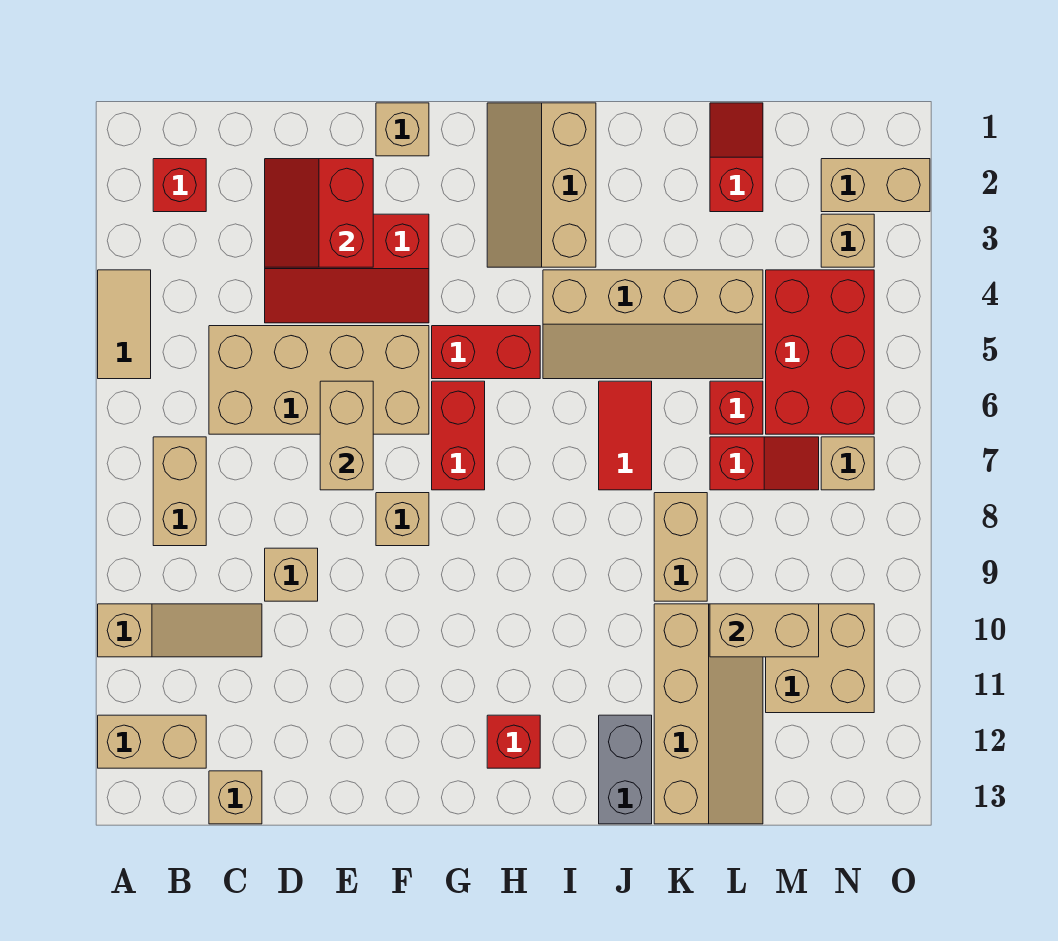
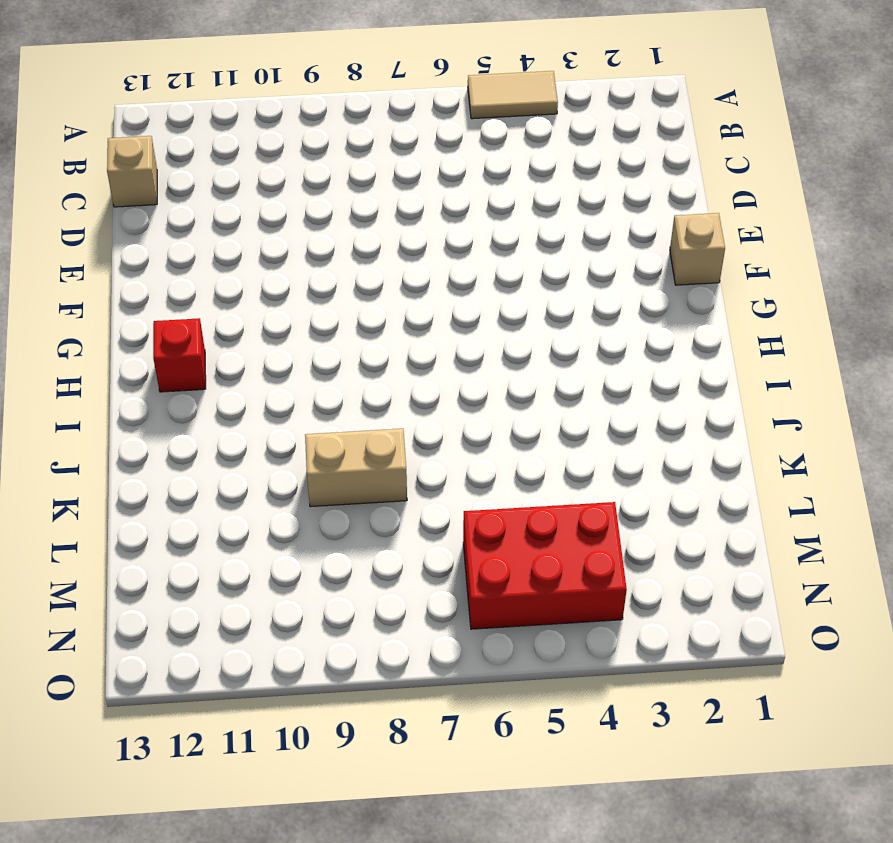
none -> tan 1x3 slope [98,604,262,657]
none -> tan 1x2 brick [98,715,206,768]
none -> red 1x1 brick [153,159,206,212]
none -> tan 1x2 brick [153,437,206,546]

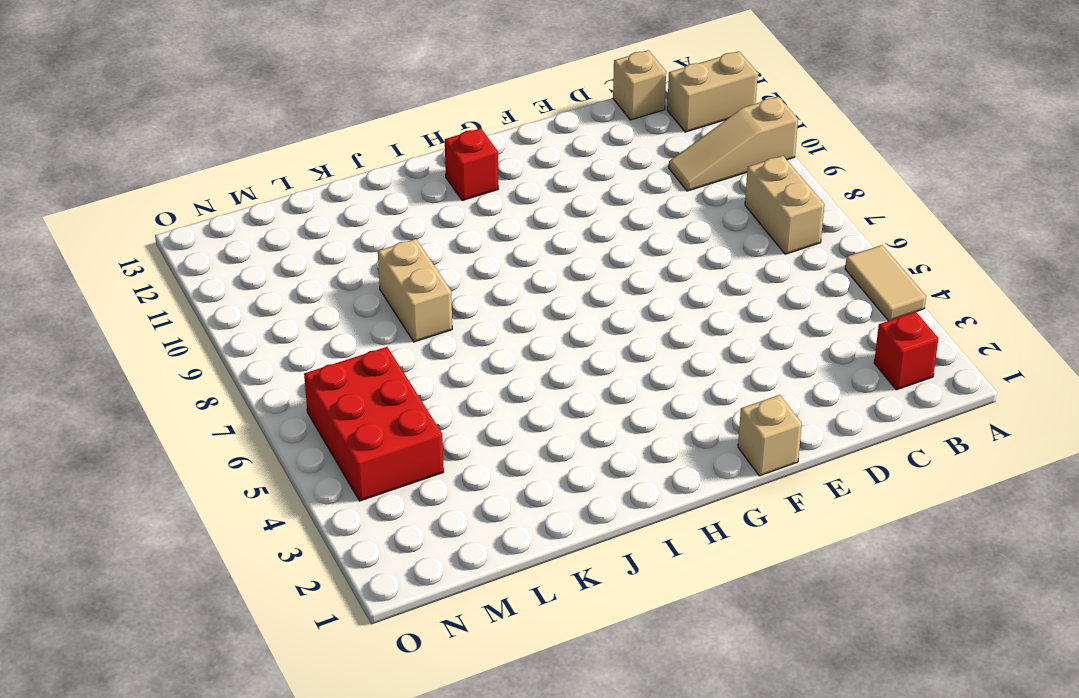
none -> tan 2x4 brick [209,326,429,434]
none -> red 2x3 slope [265,214,429,323]
none -> tan 1x1 brick [265,548,318,601]
none -> tan 1x1 brick [376,493,429,546]

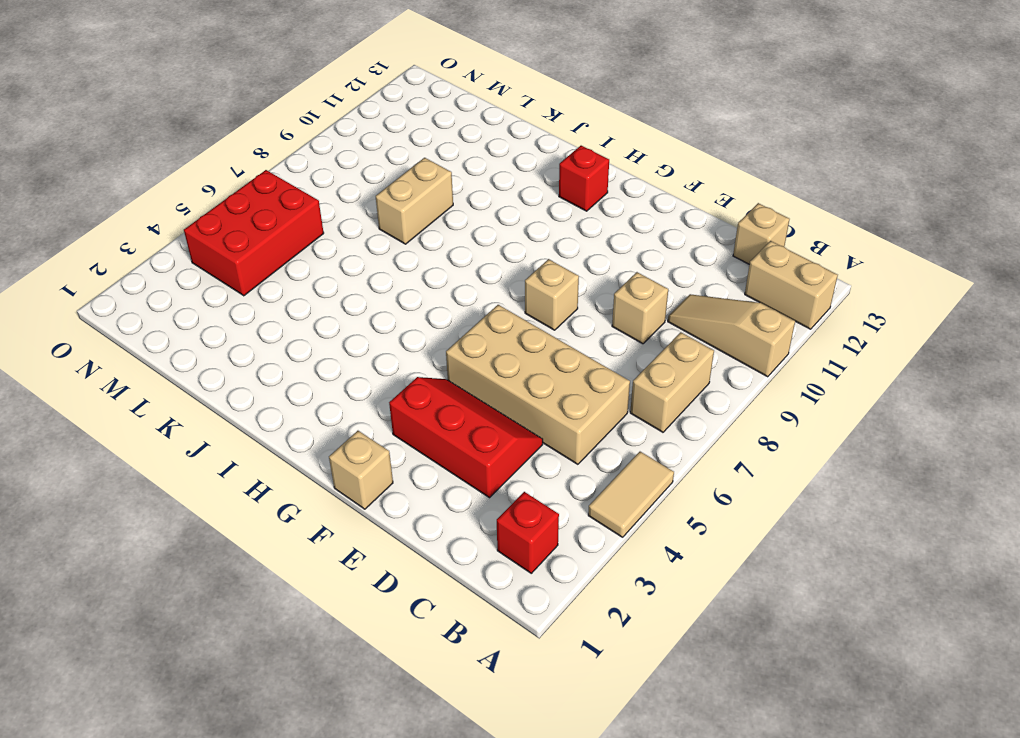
none -> red 1x2 brick [432,326,540,379]
none -> red 1x2 brick [432,381,485,490]
none -> tan 2x3 slope [487,103,596,267]
none -> tan 2x4 slope [543,270,763,379]

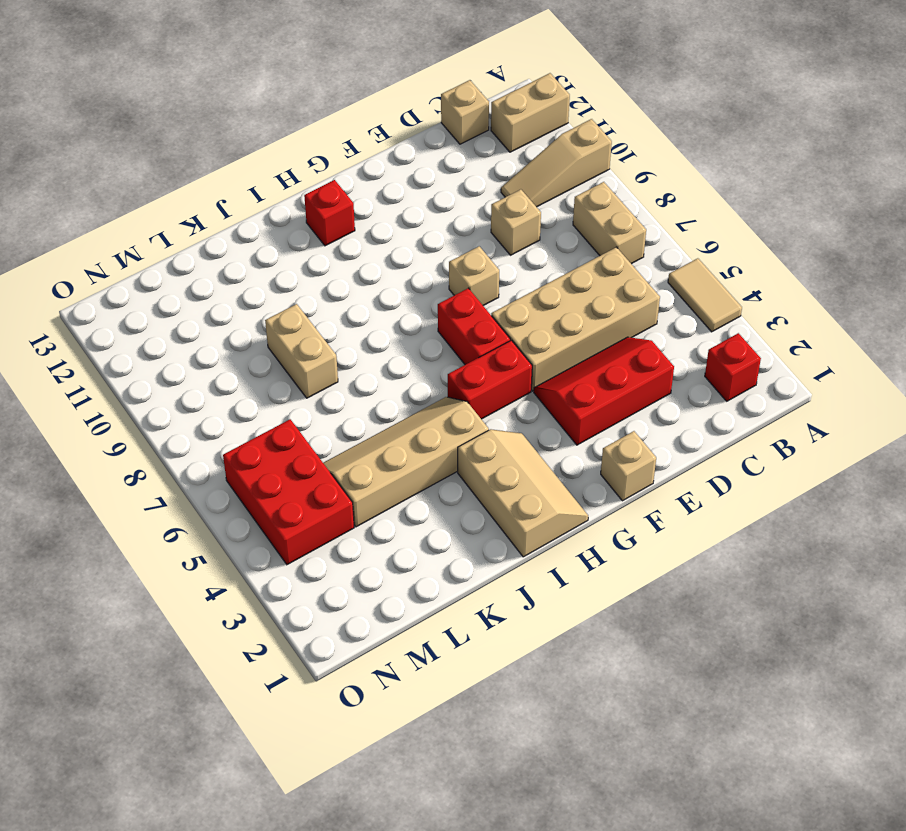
none -> red 1x2 tile [599,381,652,490]
none -> grey 1x2 brick [599,715,652,824]
none -> tan 2x4 slope [654,604,763,824]
none -> red 1x2 slope [710,103,763,212]

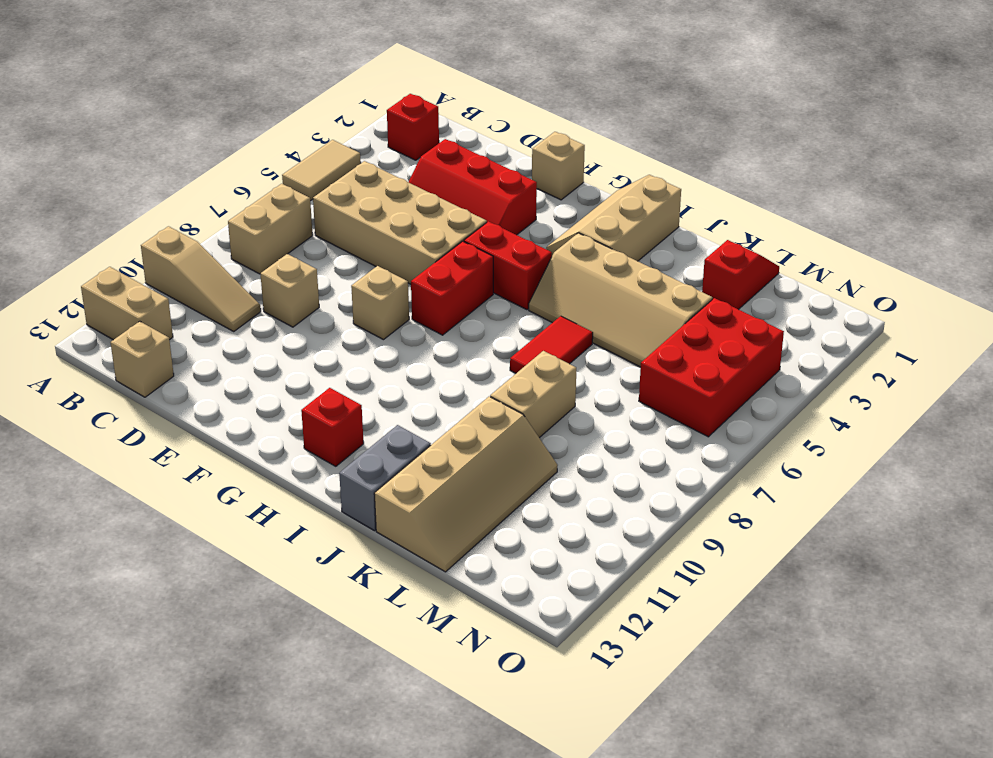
none -> red 1x1 brick [710,381,763,434]
none -> red 1x2 slope [710,437,819,490]
none -> tan 2x2 brick [766,604,874,713]
none -> tan 1x2 brick [821,159,930,212]

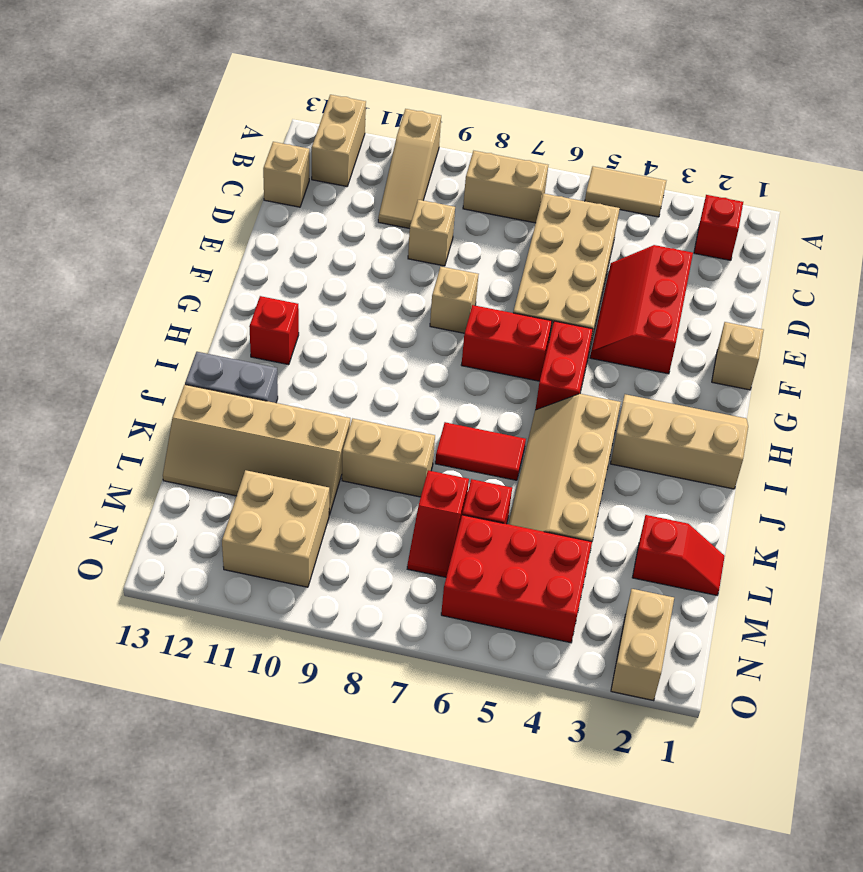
none -> tan 1x1 brick [821,214,874,267]
none -> tan 1x1 brick [821,437,874,490]
none -> red 2x2 slope [265,159,373,267]
none -> tan 1x2 brick [320,381,373,490]

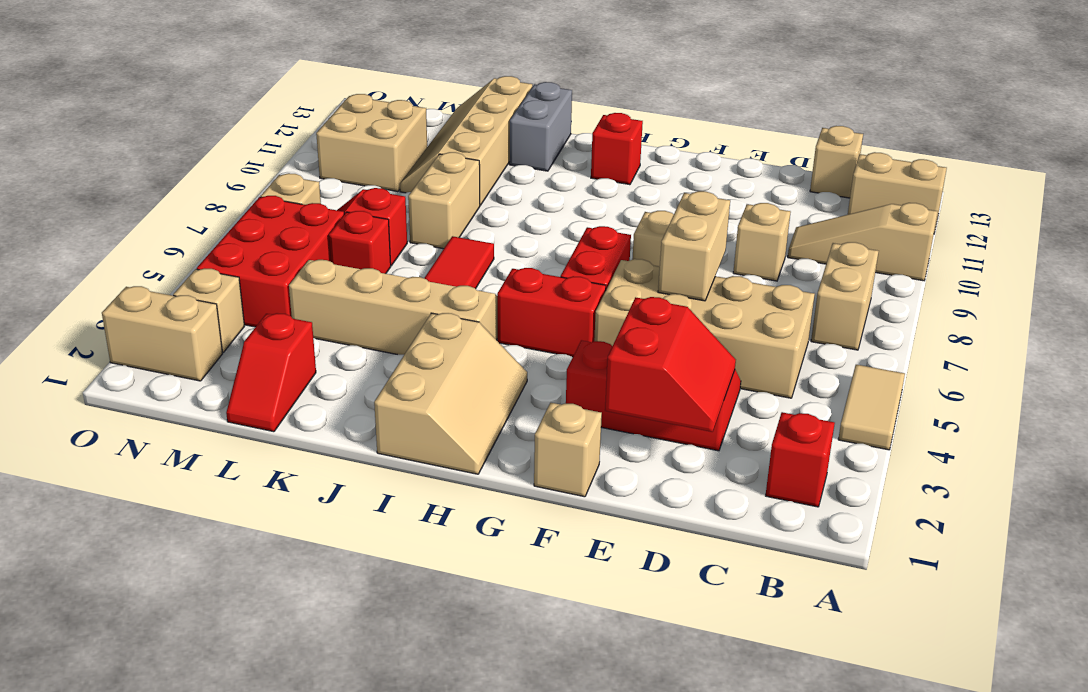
none -> tan 1x2 brick [710,604,819,657]

